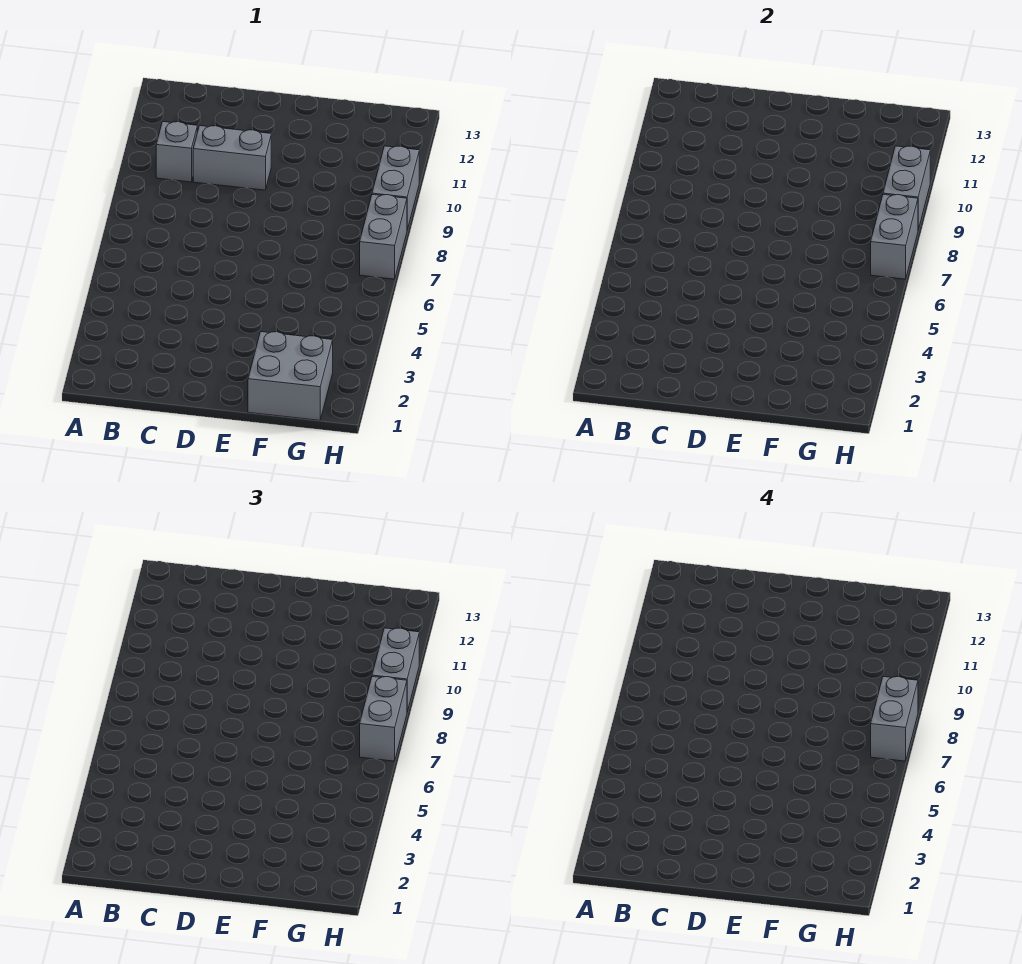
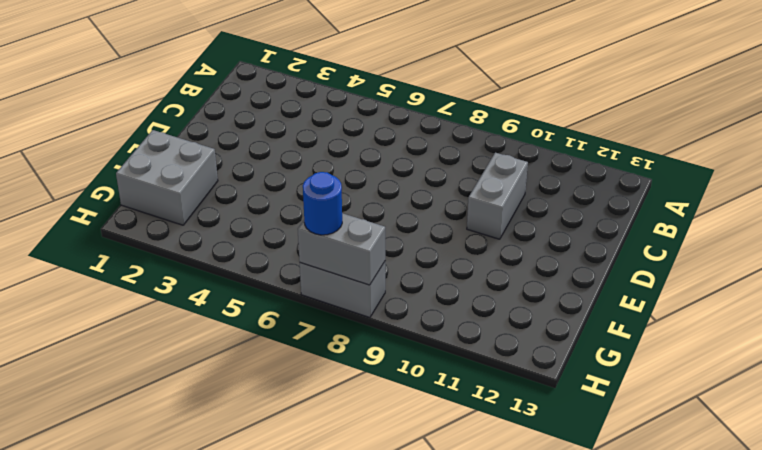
blue 1x1 round brick [303,172,342,235] -> grey 1x2 brick [360,677,407,761]
none -> grey 1x1 brick [156,122,197,182]
none -> grey 1x2 brick [372,146,419,230]

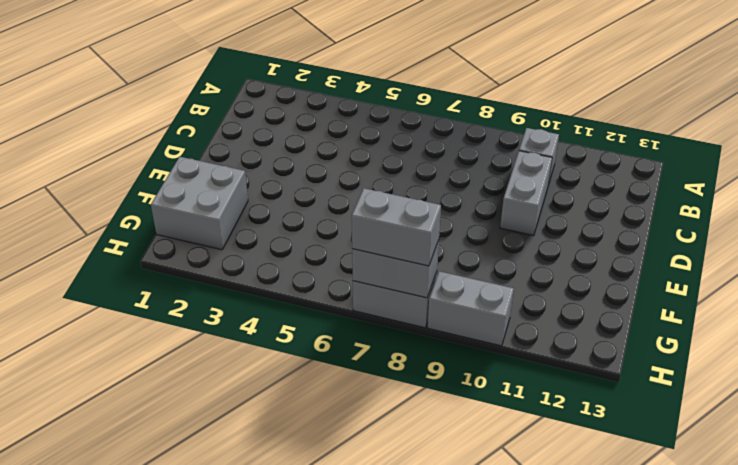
none -> grey 1x2 brick [883,146,930,230]
none -> grey 1x2 brick [372,628,419,712]

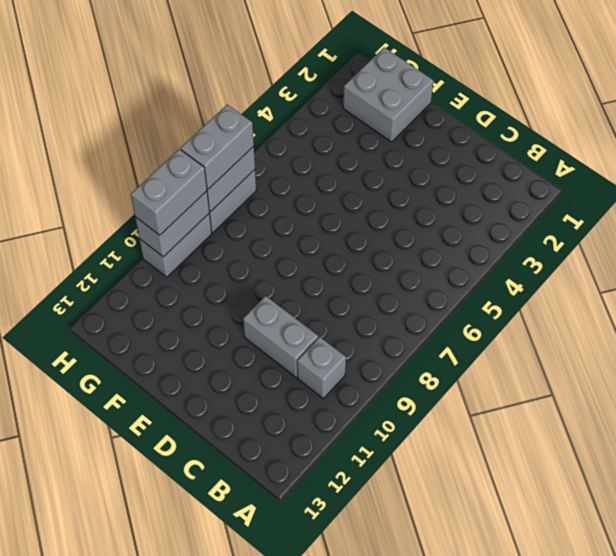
none -> grey 1x2 brick [871,677,918,761]

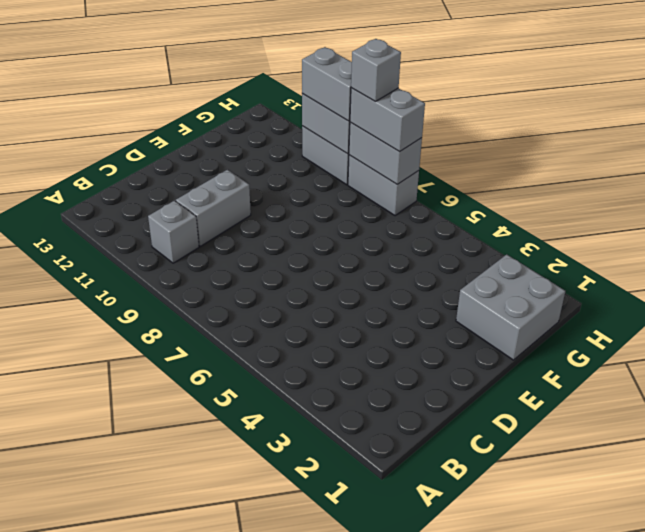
grey 1x1 brick [351,39,401,101] -> grey 1x2 brick [871,677,918,761]

